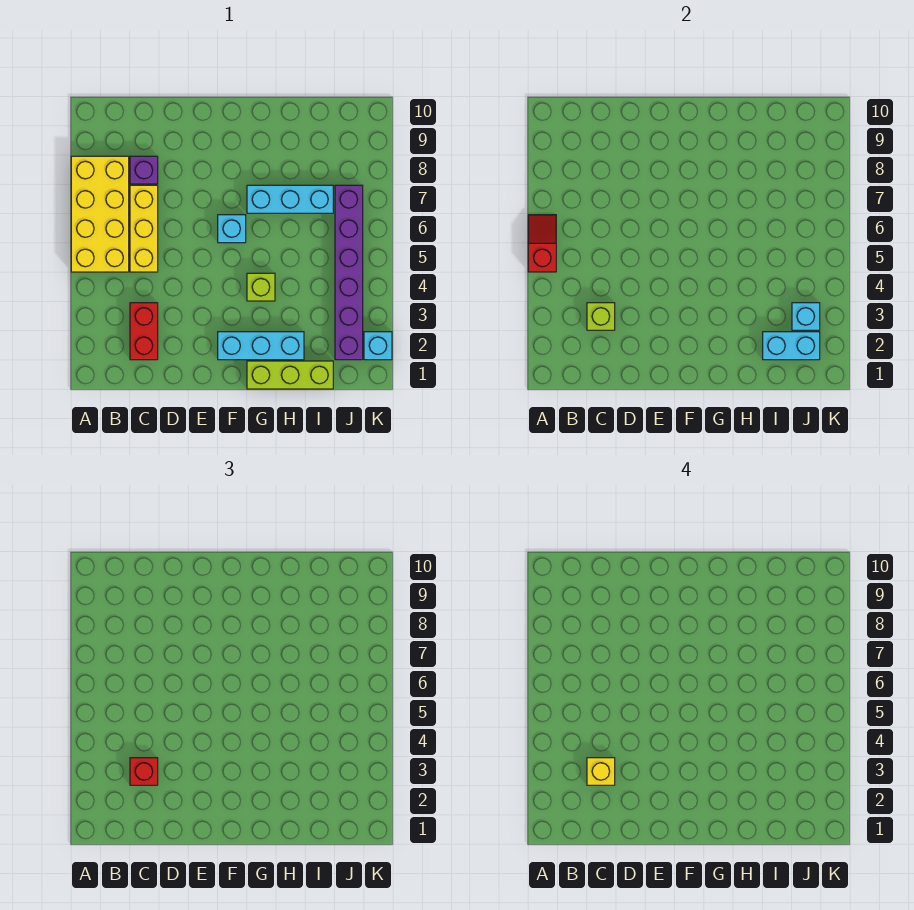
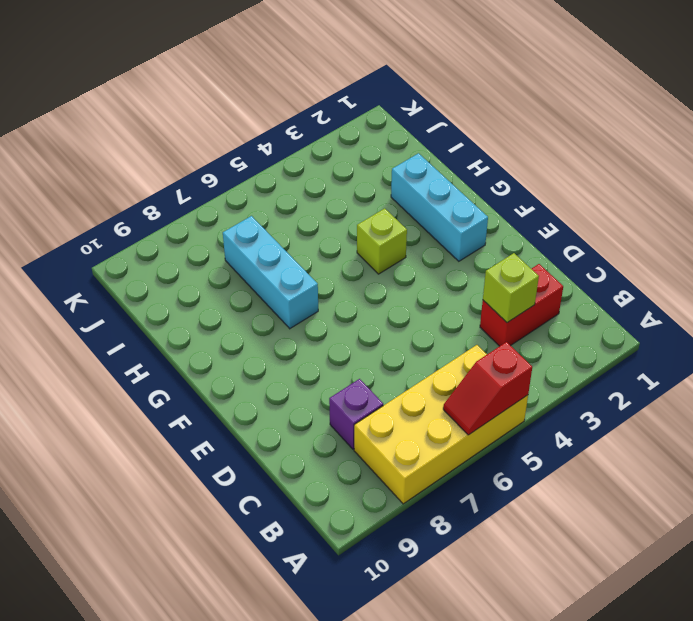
none -> yellow 1x3 brick [130,185,158,272]
none -> cyan 1x1 brick [218,215,246,243]
none -> lime 1x3 brick [247,361,333,389]

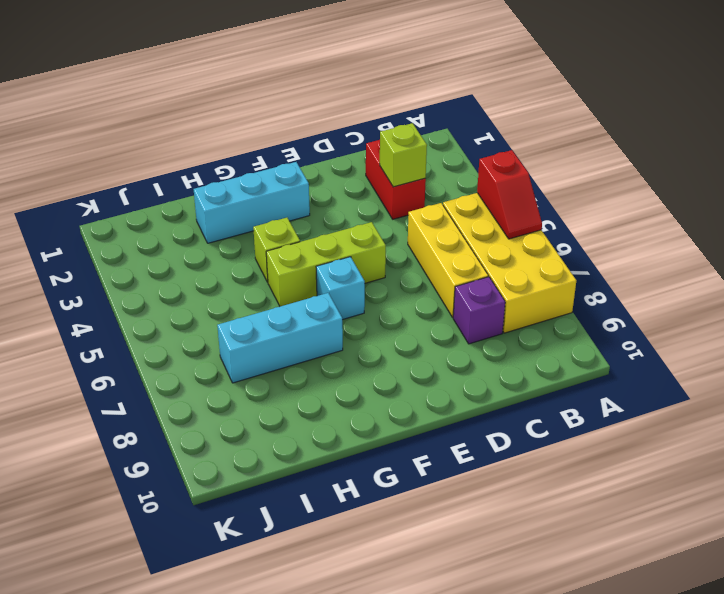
lime 1x3 brick [266,222,386,306] -> lime 1x3 brick moved to [247,361,333,389]
none -> purple 1x6 brick [335,185,363,360]
none -> cyan 1x1 brick [364,332,392,360]
none -> cyan 1x2 brick [763,332,820,360]

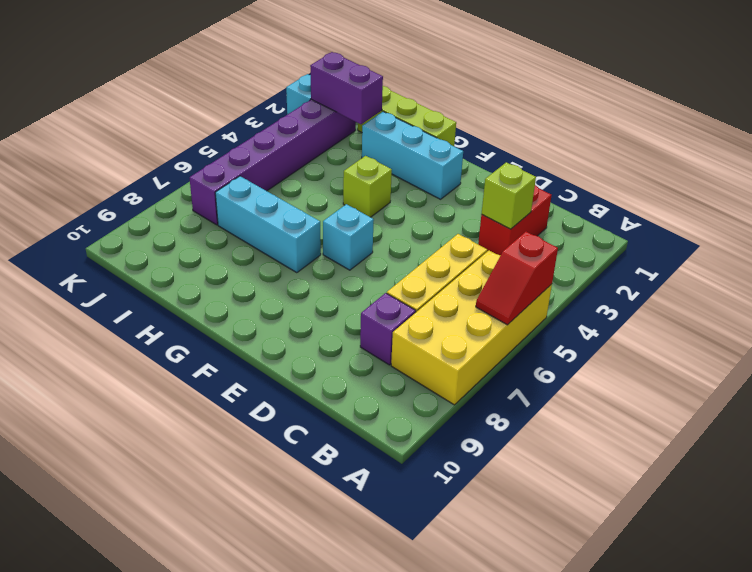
purple 1x2 brick [310,52,383,124] -> cyan 1x2 brick [763,332,820,360]
none -> cyan 1x1 brick [792,303,820,330]
none -> red 1x1 brick [130,758,158,785]
none -> yellow 1x1 brick [587,758,615,785]

